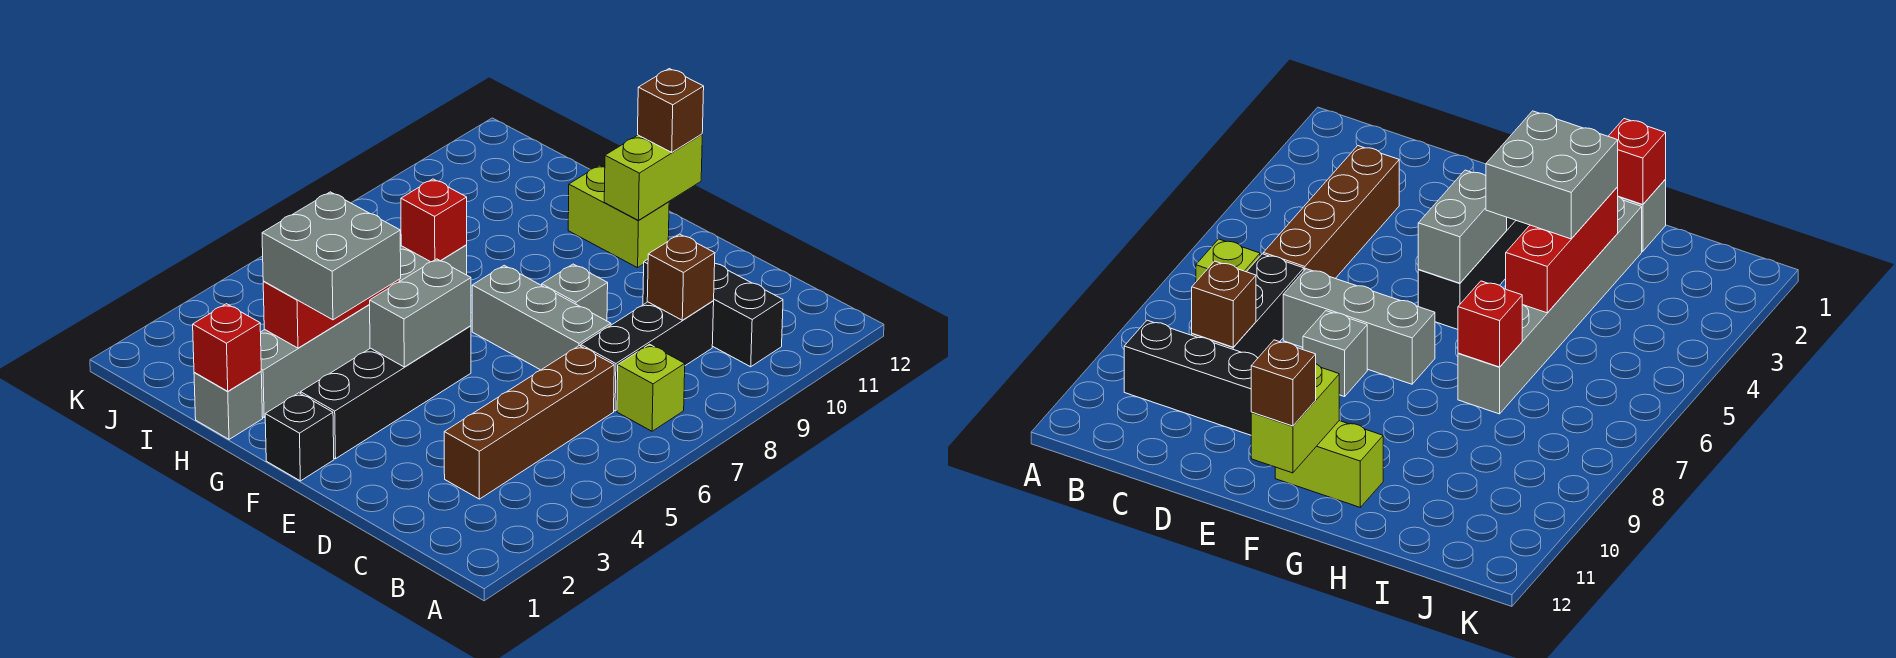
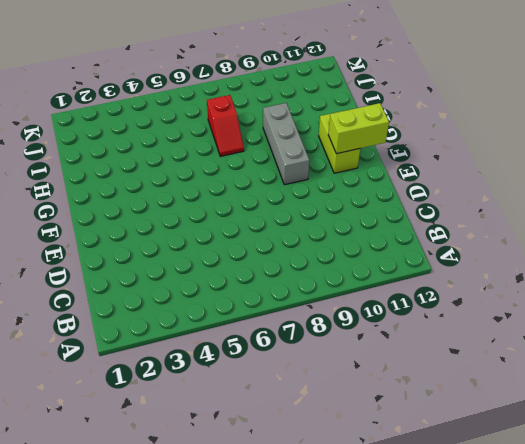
grey 1x3 brick [263,103,309,185] -> grey 1x3 brick moved to [472,265,611,370]
red 1x2 slope [207,95,244,156] -> grey 1x6 brick [261,245,467,417]
none -> lime 1x1 brick [617,344,685,431]
none -> black 1x3 brick [643,259,783,367]
none -> brown 1x4 brick [444,346,614,499]

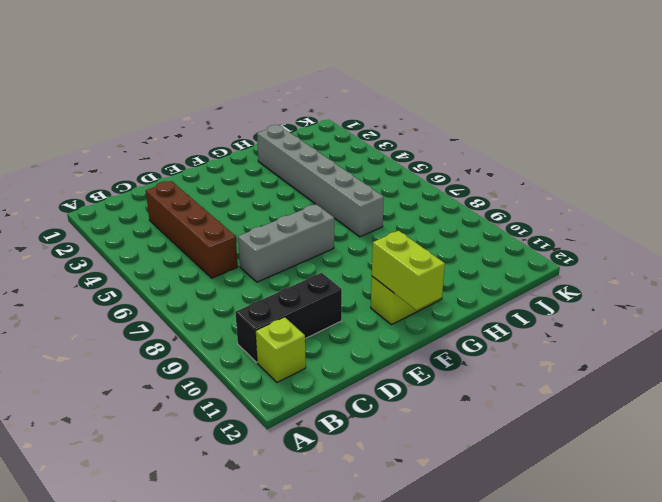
lime 1x1 brick [256,317,306,382] -> lime 1x1 brick moved to [617,344,685,431]
none -> black 1x3 brick [581,301,714,411]
none -> grey 1x1 brick [542,264,608,321]
none -> black 1x1 brick [265,393,334,481]

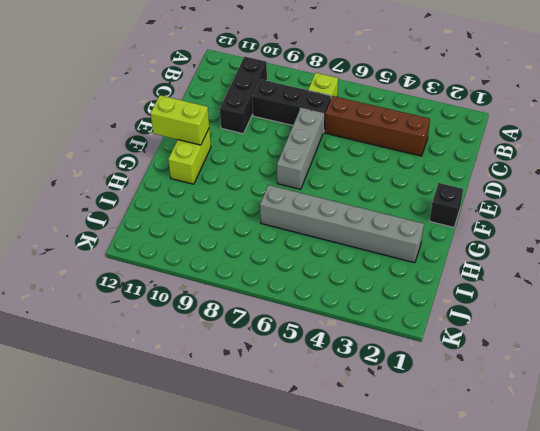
none -> grey 1x1 brick [542,264,608,321]
none -> black 1x4 brick [301,326,471,459]
none -> grey 1x1 brick [194,371,263,439]

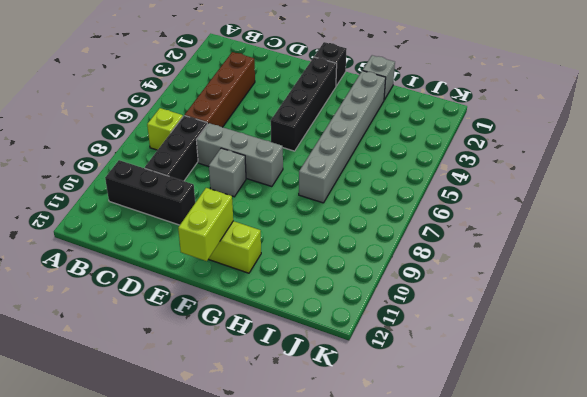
none -> brown 1x1 brick [647,234,715,320]
none -> grey 1x2 brick [369,259,471,367]
none -> red 1x1 brick [193,304,261,391]

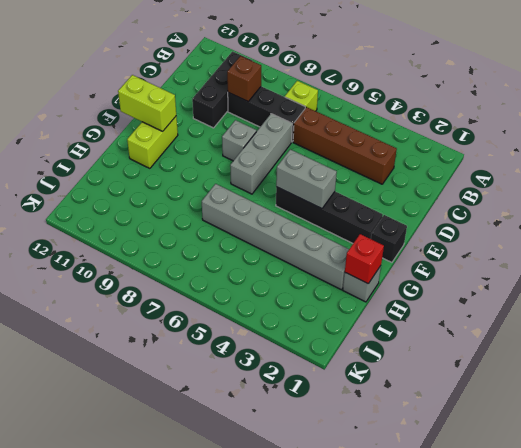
none -> red 1x3 brick [263,280,399,348]
none -> red 1x1 brick [401,179,467,262]
none -> brown 1x1 brick [638,69,704,152]

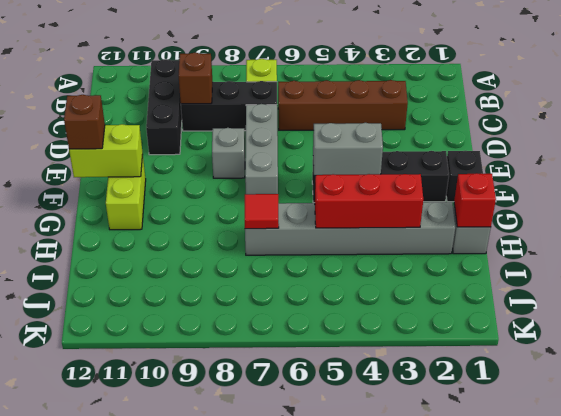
red 1x1 tile [245,194,279,229] -> red 1x1 brick [401,179,467,262]
none -> grey 2x2 brick [262,192,401,320]

